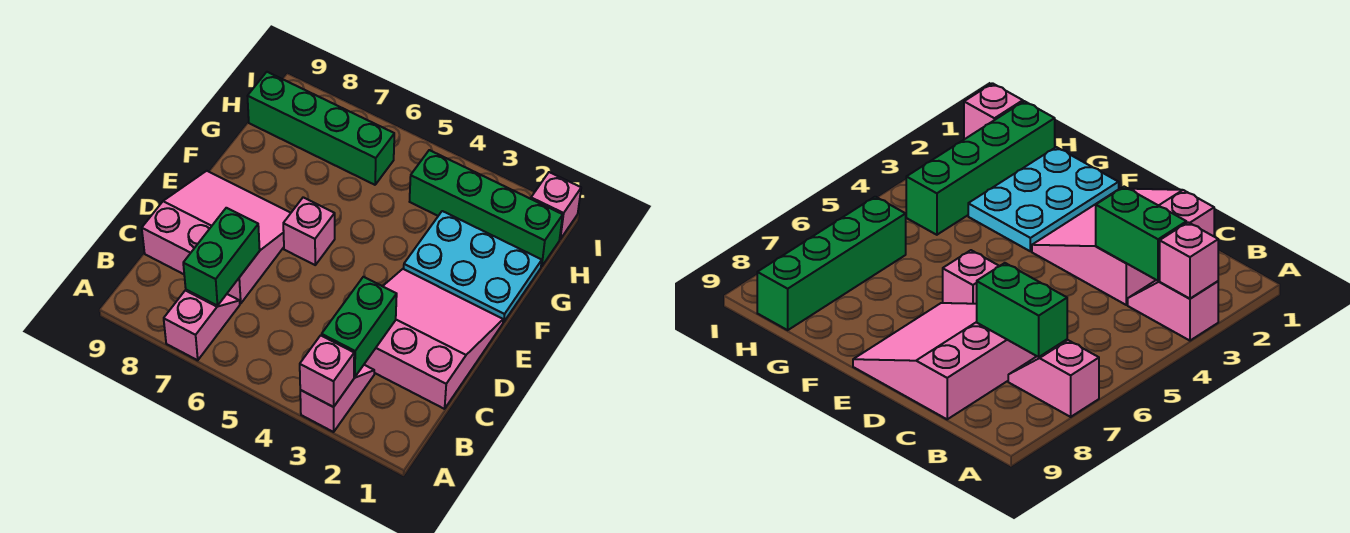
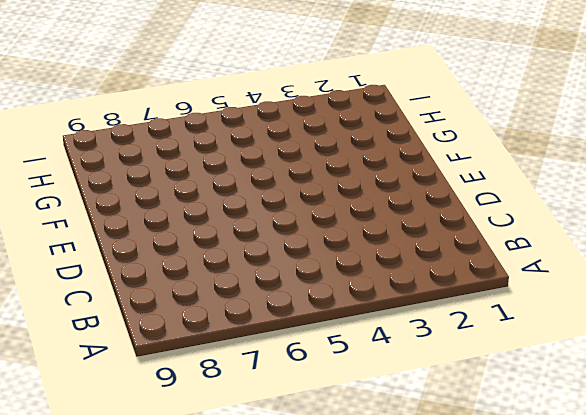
none -> pink 1x2 slope [300,365,374,432]
none -> pink 1x2 slope [164,290,240,360]
none -> pink 3x3 slope [364,269,503,409]

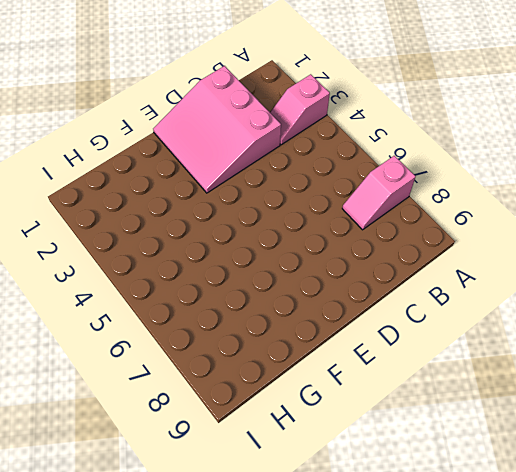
none -> pink 3x3 slope [142,171,291,303]
none -> pink 1x1 brick [283,197,335,265]
none -> cyan 2x3 plate [404,211,542,322]

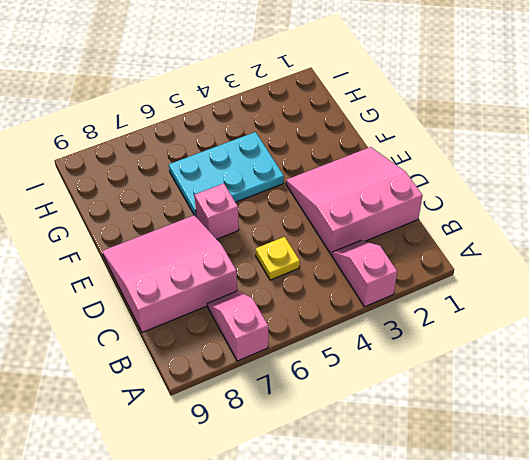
yellow 1x1 plate [256,237,300,280] -> none
cyan 2x3 plate [169,132,284,216] -> cyan 2x3 plate moved to [404,211,542,322]
none -> green 1x4 brick [410,150,563,267]
none -> green 1x4 brick [248,72,394,185]
none -> pink 1x1 brick [531,172,581,239]

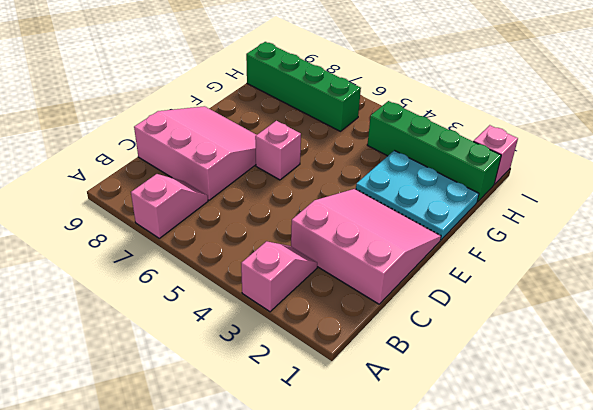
none -> pink 1x1 brick [300,335,354,407]
none -> green 1x2 brick [322,277,397,377]
none -> green 1x2 brick [183,208,260,306]

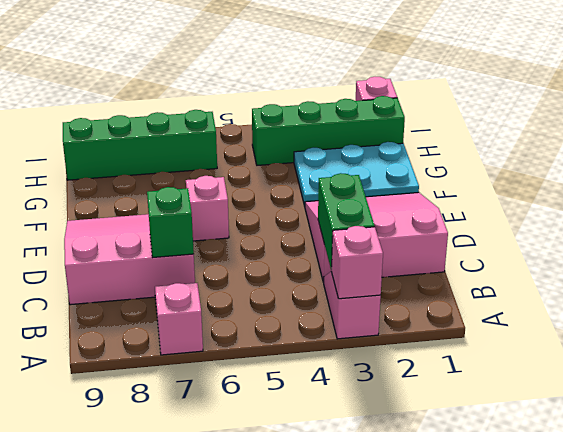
green 1x1 brick [147,187,194,257] -> green 1x2 brick [183,208,260,306]

